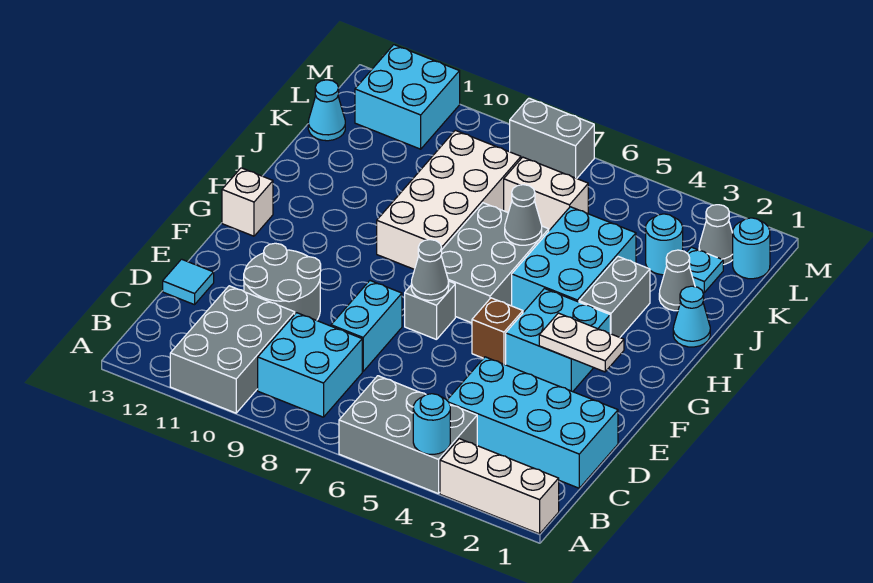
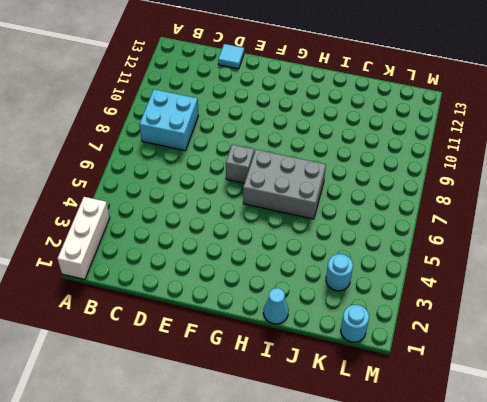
none -> grey 2x3 brick [339,376,477,494]
none -> grey 2x3 brick [170,286,295,413]
none -> cyan 2x4 brick [447,357,618,488]
none -> cyan 1x2 brick [331,281,402,372]

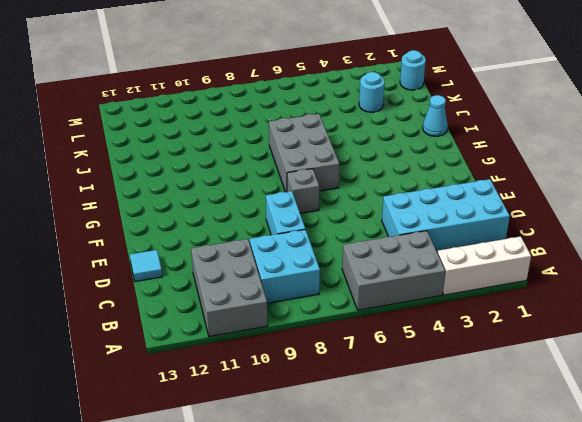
none -> grey 2x2 round brick [244,243,321,320]
none -> cyan 2x2 brick [506,289,610,392]
none -> brown 1x1 brick [472,298,523,365]
none -> white 1x1 brick [222,168,273,236]

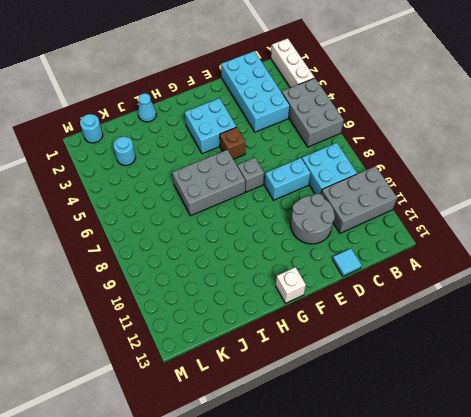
none -> grey 1x2 brick [579,257,650,337]
none -> cyan 2x3 brick [512,207,636,312]
none -> white 2x4 brick [377,130,521,270]
none -> grey 1x1 cone [659,250,695,311]

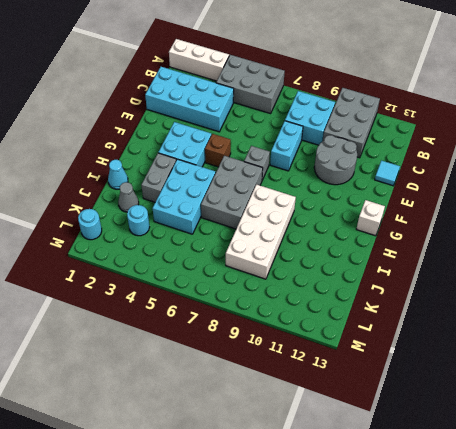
none -> cyan 1x1 plate [687,247,723,292]
none -> white 1x2 brick [504,157,588,230]
none -> cyan 1x1 cone [308,80,345,141]
none -> grey 1x1 cone [699,205,733,265]

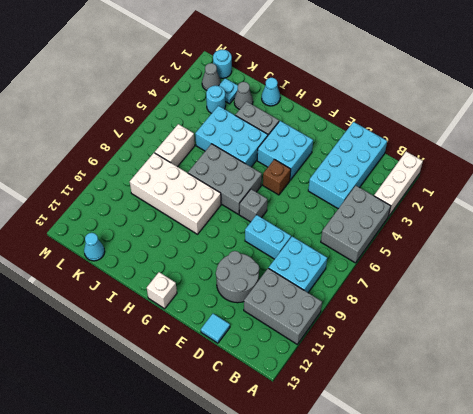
none -> cyan 2x2 brick [355,45,460,149]
none -> grey 1x2 brick [510,98,594,178]
none -> cyan 1x1 round brick [413,394,450,454]
none -> white 1x2 plate [539,313,624,372]

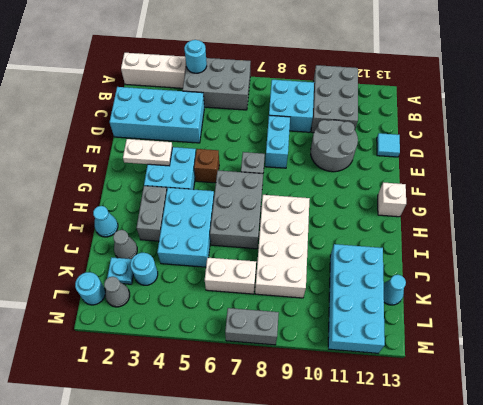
cyan 2x4 brick [328,244,385,353] -> cyan 2x2 brick [355,45,460,149]
none -> grey 1x1 cone [411,240,449,300]
none -> grey 1x1 cone [505,185,542,245]

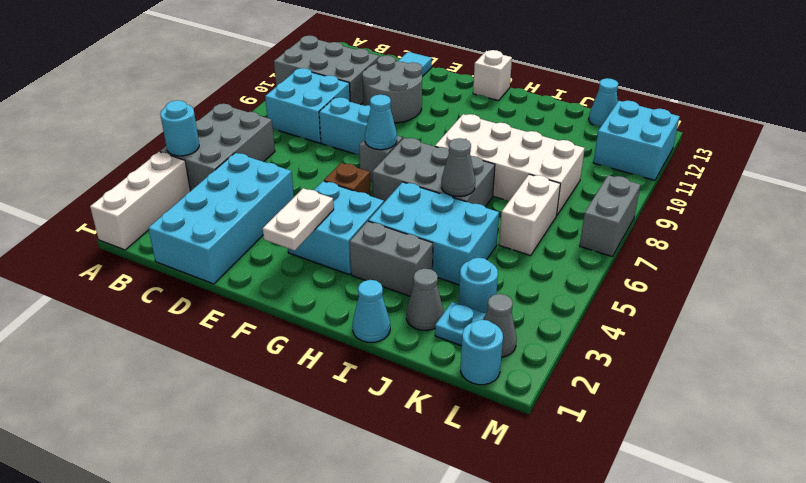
cyan 1x1 cone [365,95,397,150] -> grey 1x1 cone [411,240,449,300]

